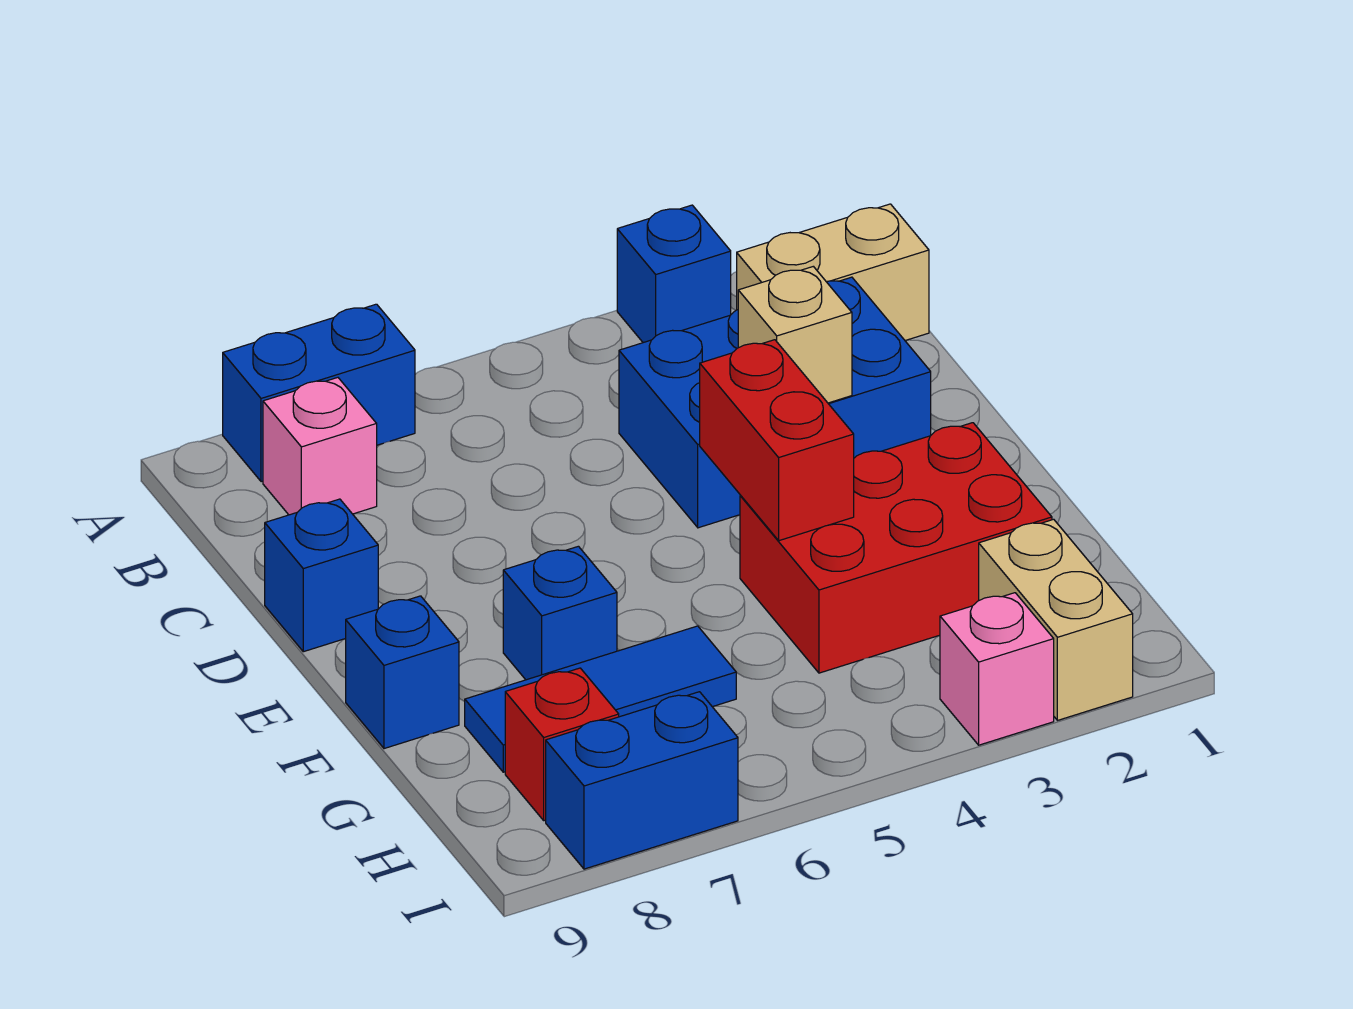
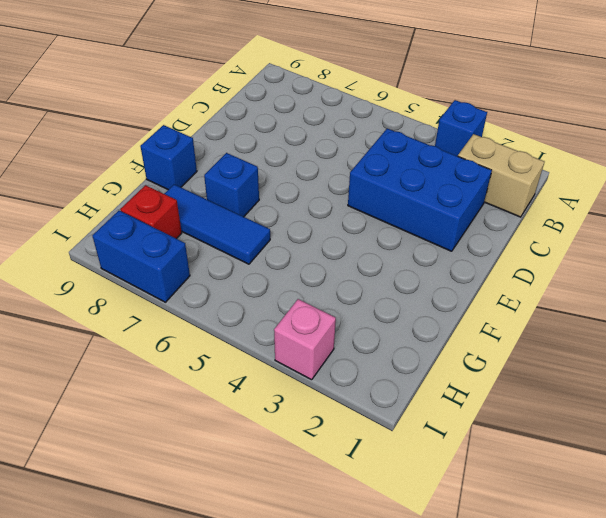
none -> blue 1x2 brick [223,304,415,482]
none -> pink 1x1 brick [263,378,377,515]
none -> blue 1x1 brick [265,499,378,652]

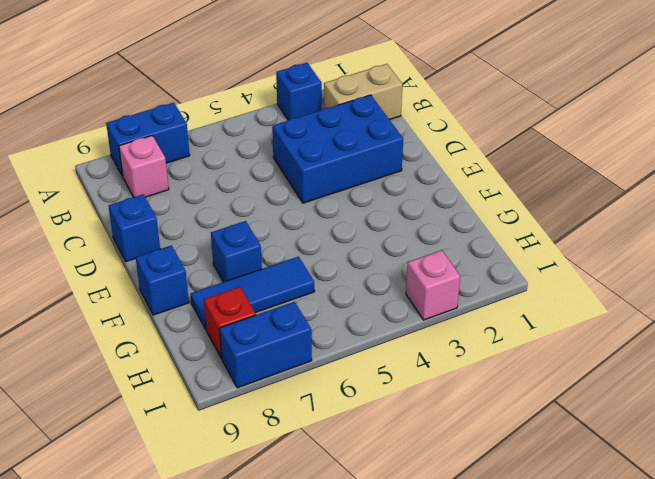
none -> red 2x3 brick [740,423,1052,673]
none -> tan 1x2 brick [979,519,1133,720]
none -> tan 1x1 brick [738,266,852,403]

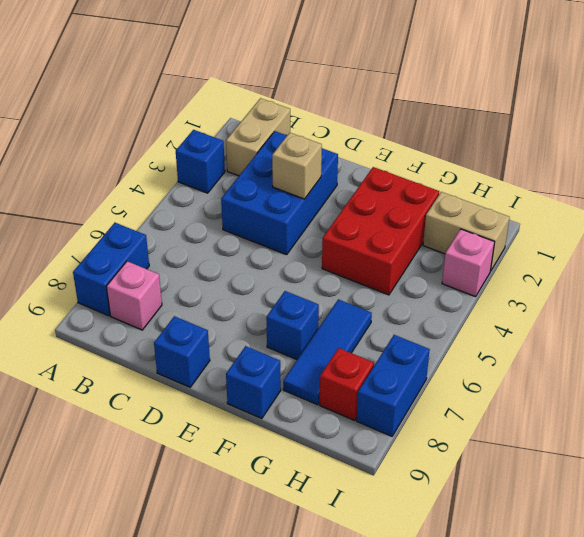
none -> red 1x2 brick [700,340,854,541]

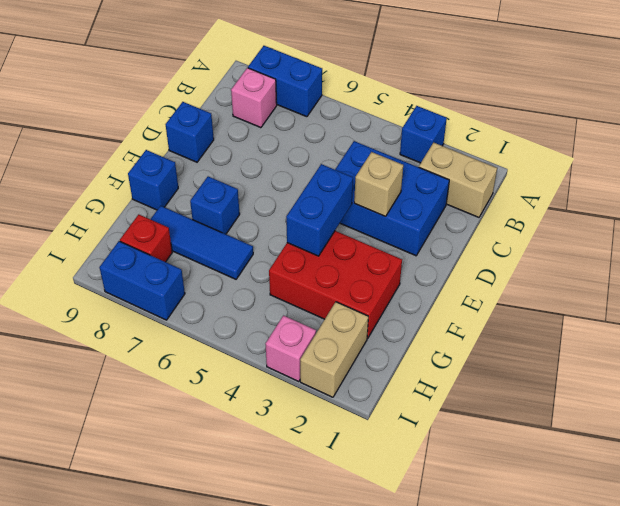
blue 1x2 brick [286,164,353,256] -> red 1x2 brick [700,340,854,541]

